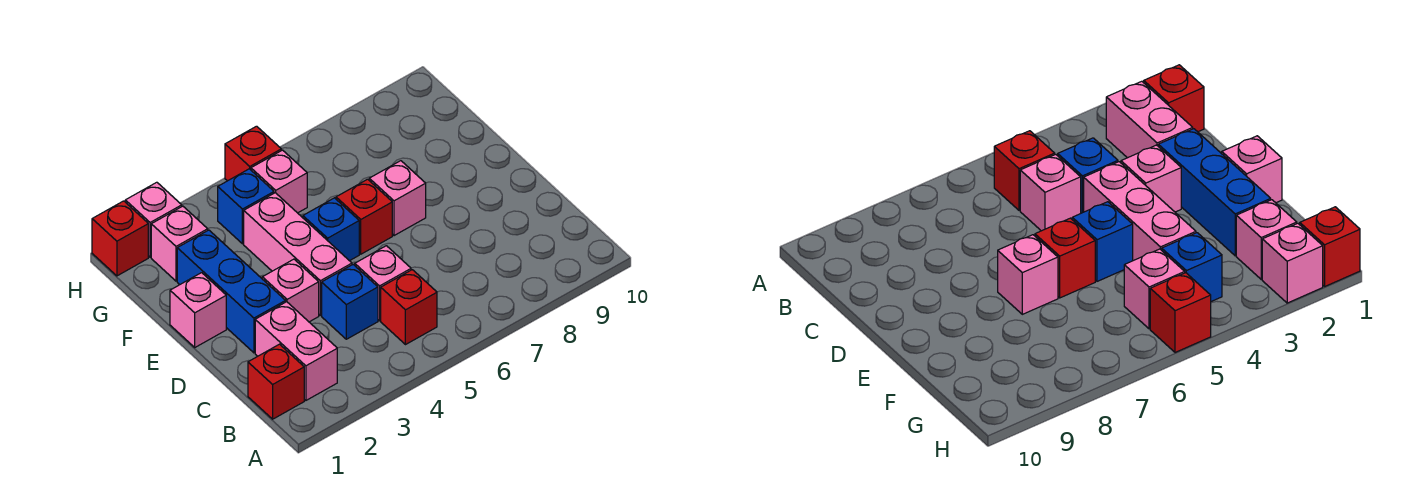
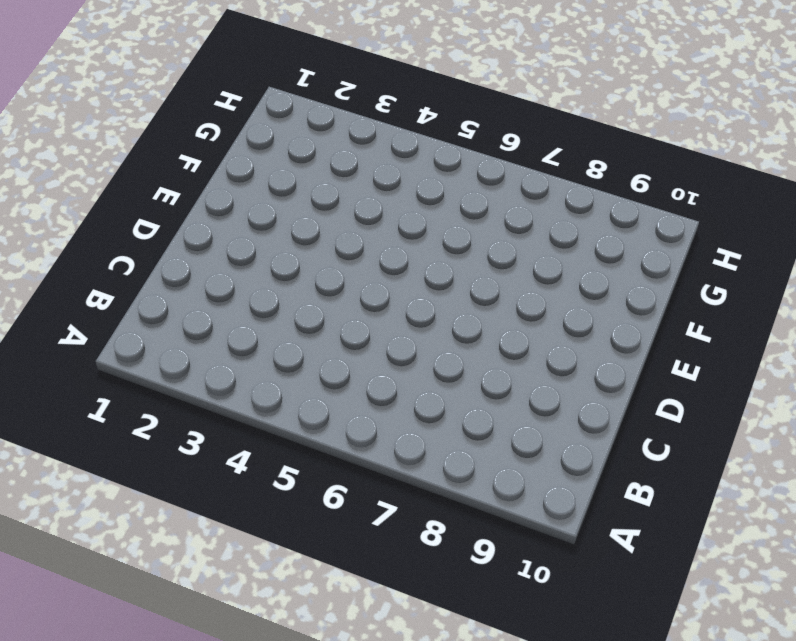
none -> red 1x1 brick [248,344,304,419]
none -> pink 1x2 brick [255,302,337,400]
none -> red 1x1 brick [381,270,437,345]

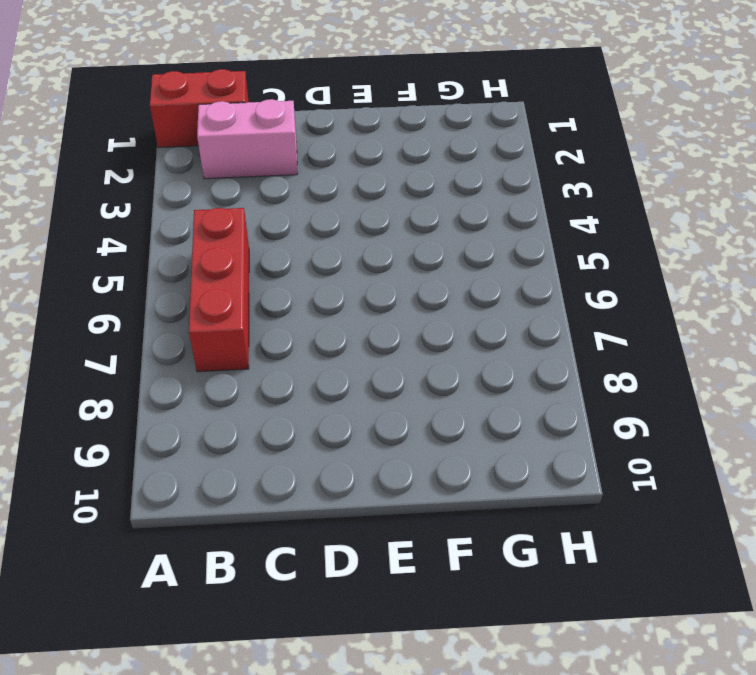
red 1x2 brick [150,69,249,148] -> red 1x1 brick [248,344,304,419]
red 1x3 brick [189,208,249,372] -> red 1x1 brick [381,270,437,345]
none -> blue 1x1 brick [322,265,378,339]
none -> pink 1x1 brick [355,246,411,321]
none -> blue 1x3 brick [177,230,286,353]

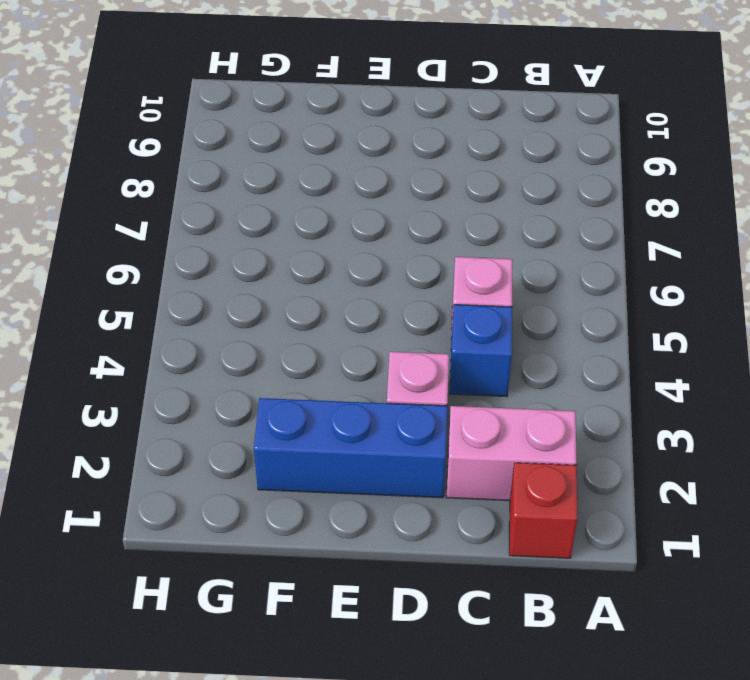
none -> red 1x1 brick [381,270,437,345]
none -> pink 1x3 brick [244,193,352,315]
none -> pink 1x1 brick [170,273,226,347]

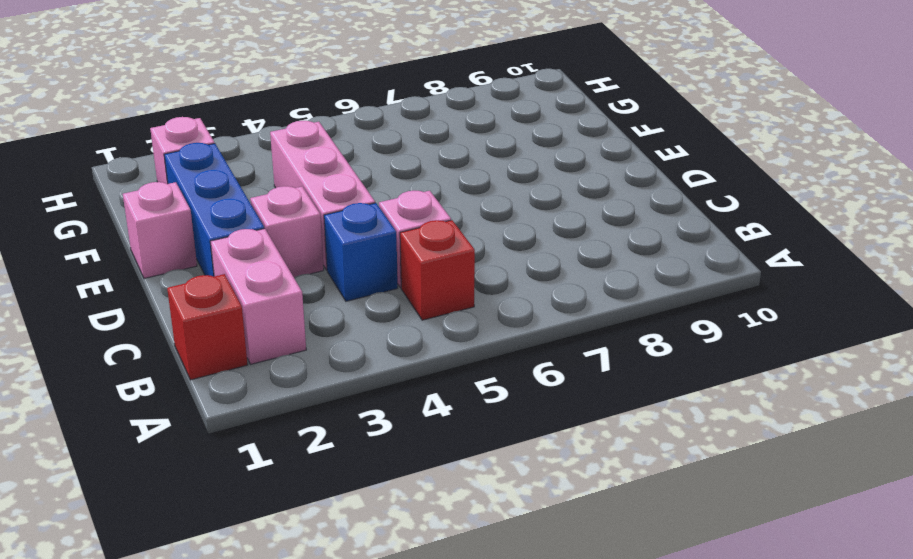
none -> blue 1x1 brick [303,198,359,261]
none -> red 1x1 brick [336,179,392,254]
none -> pink 1x1 brick [369,161,426,236]

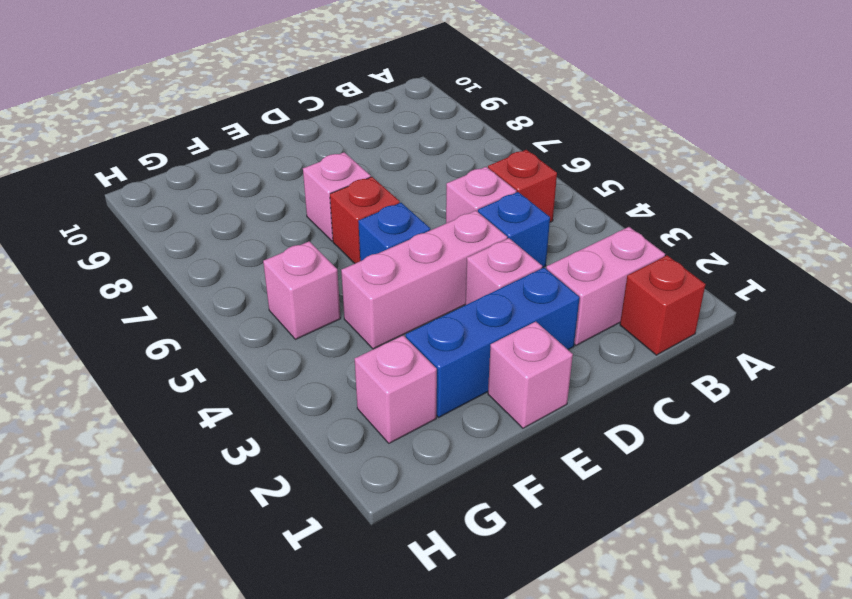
none -> blue 1x1 brick [218,169,274,244]
none -> red 1x1 brick [92,201,148,276]
none -> pink 1x1 brick [125,182,182,257]

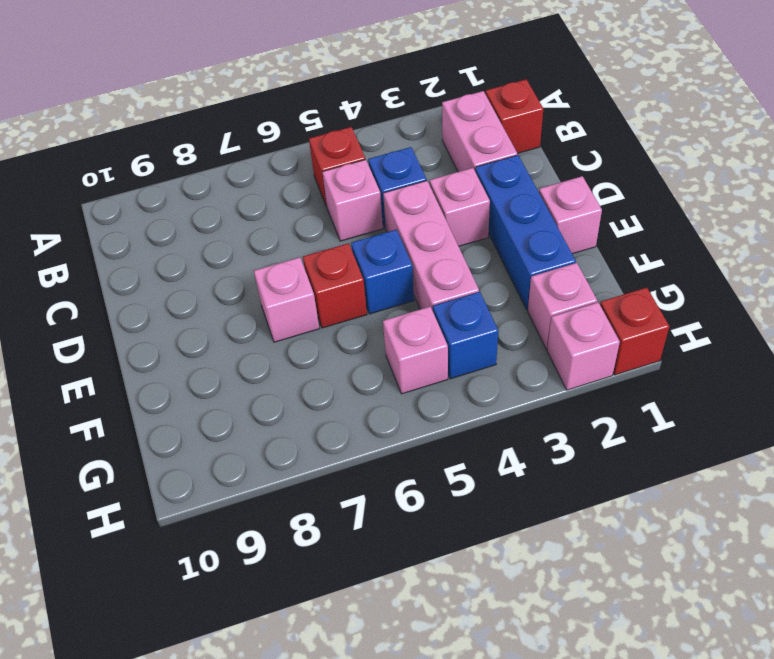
none -> red 1x1 brick [225,126,281,181]

